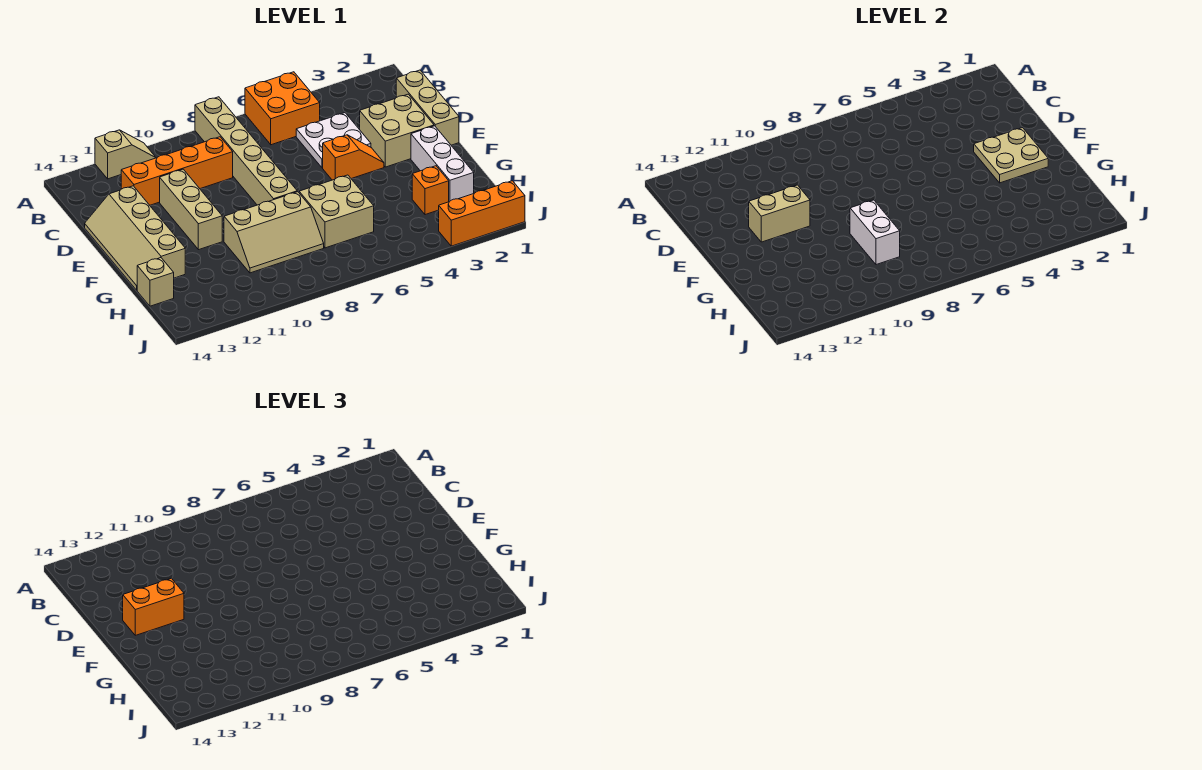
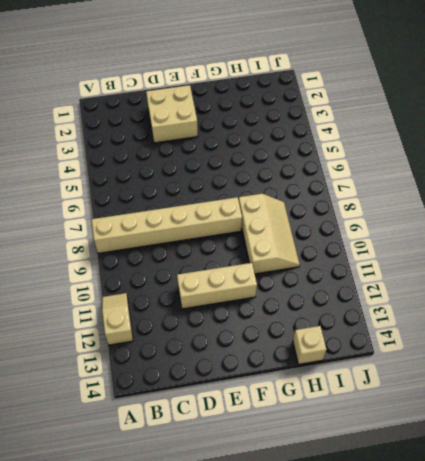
none -> orange 2x2 brick [245,72,320,145]
none -> tan 1x3 brick [396,70,459,145]
none -> white 2x2 plate [296,113,371,168]

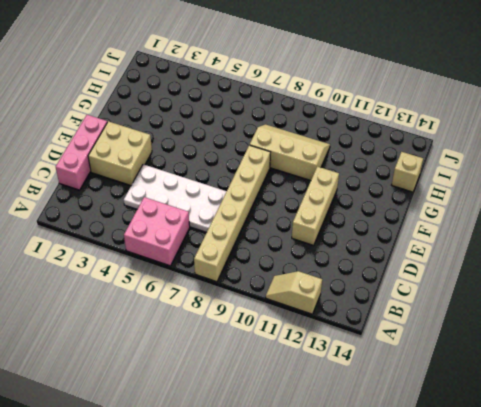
pink 2x2 brick [124,197,190,266] -> orange 2x2 brick [245,72,320,145]
pink 1x3 brick [56,115,107,190] -> tan 1x3 brick [396,70,459,145]
white 2x4 plate [124,164,227,232] -> white 2x2 plate [296,113,371,168]
none -> orange 1x4 brick [121,137,233,205]
none -> tan 2x4 slope [85,186,185,290]
none -> orange 1x2 slope [323,135,384,180]

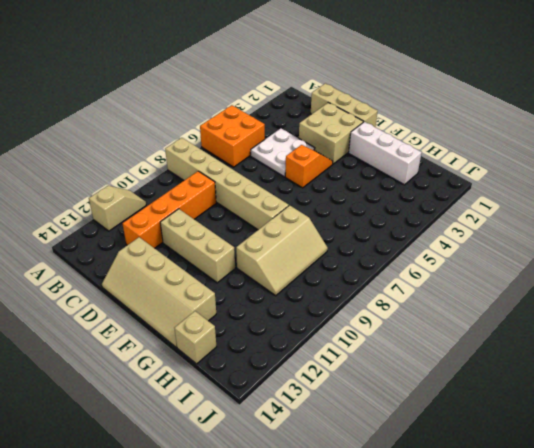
none -> tan 2x2 brick [299,175,374,248]
none -> orange 1x1 brick [412,166,449,215]
none -> orange 1x3 brick [439,181,525,246]

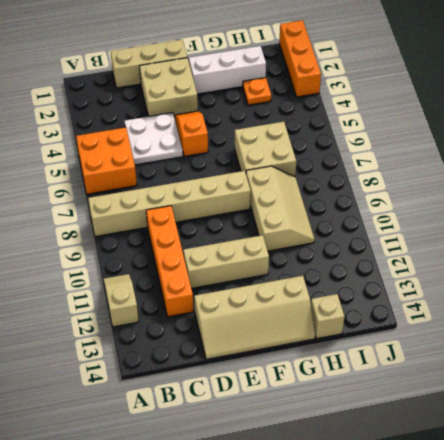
orange 1x1 plate [243,77,271,105] -> orange 1x1 brick [412,166,449,215]
none -> tan 2x2 plate [974,128,1048,183]
none -> tan 1x2 brick [749,185,810,242]
none -> white 1x2 brick [850,200,900,265]

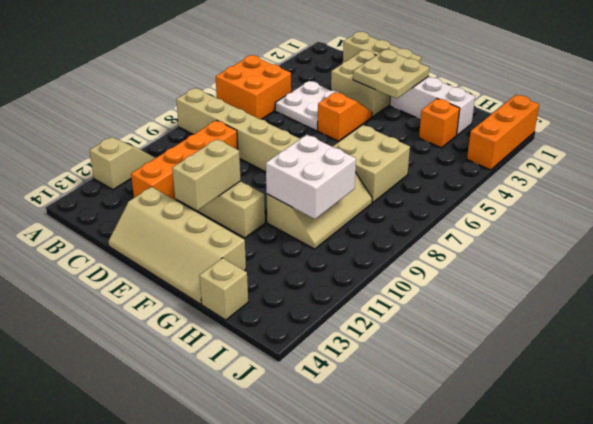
white 2x2 brick [266,135,356,219] -> white 1x2 brick [850,200,900,265]
none -> orange 1x2 brick [123,578,184,635]

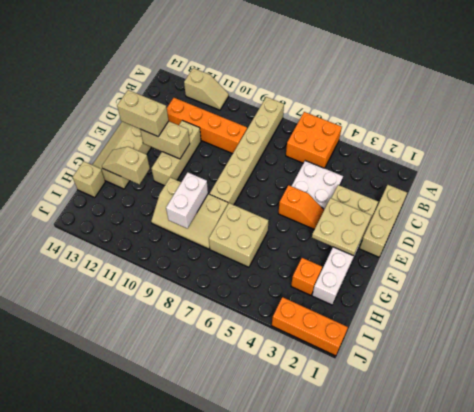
tan 1x2 brick [117,90,169,136] -> orange 1x2 brick [123,578,184,635]
tan 1x2 slope [102,147,150,184] -> none

